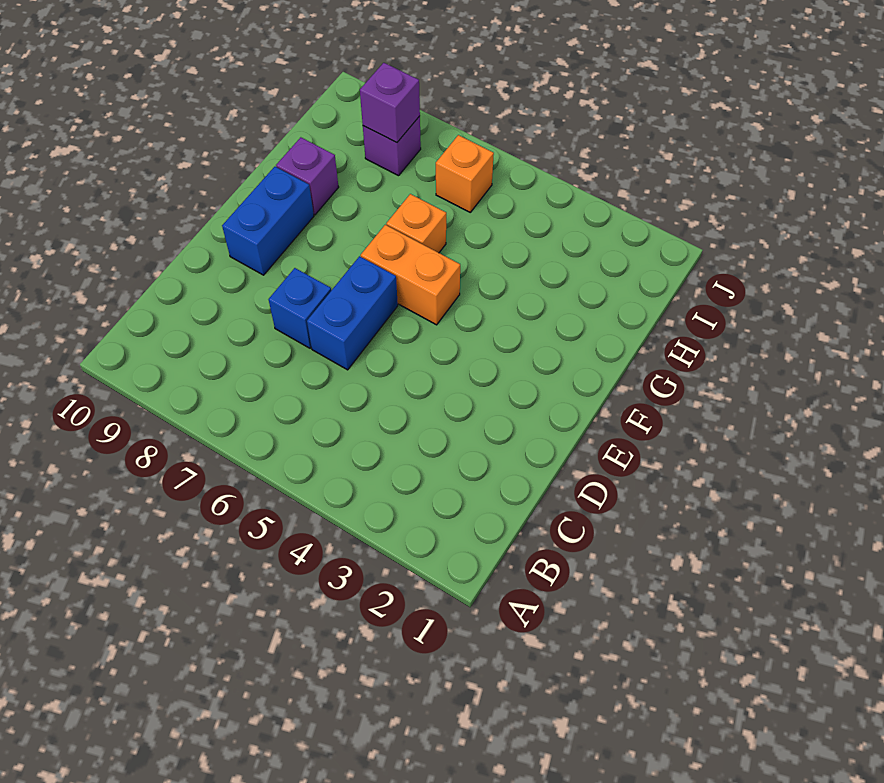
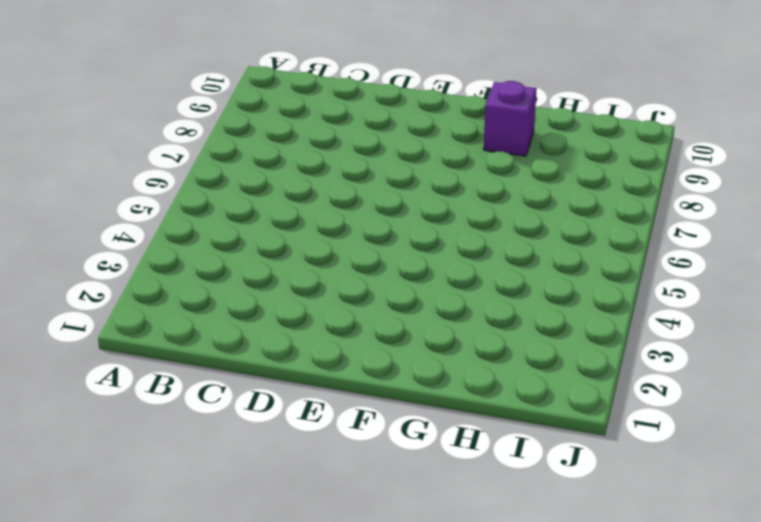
none -> blue 1x2 brick [307,256,398,370]
none -> blue 1x1 brick [269,268,331,348]

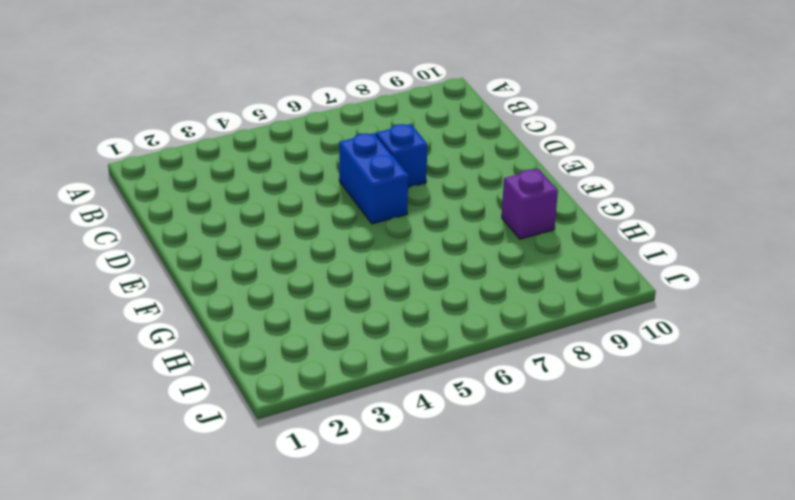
none -> blue 1x2 brick [222,167,314,275]
none -> orange 1x2 brick [361,225,460,325]

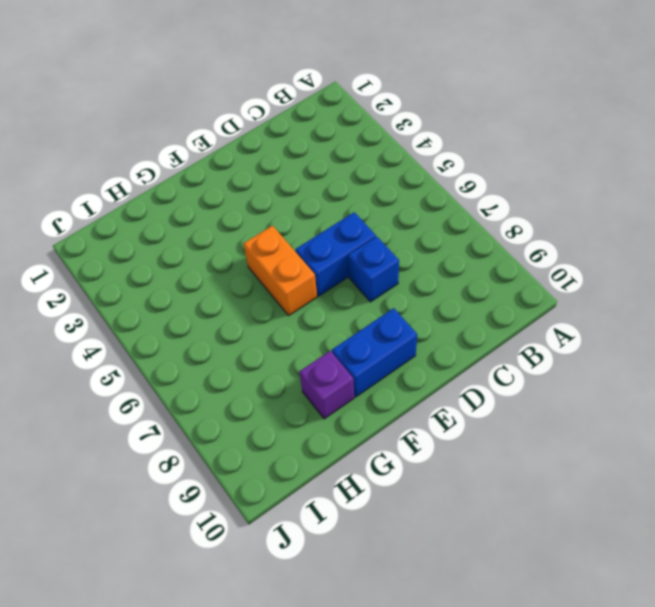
none -> orange 1x1 brick [386,194,446,253]
none -> orange 1x1 brick [436,135,494,212]

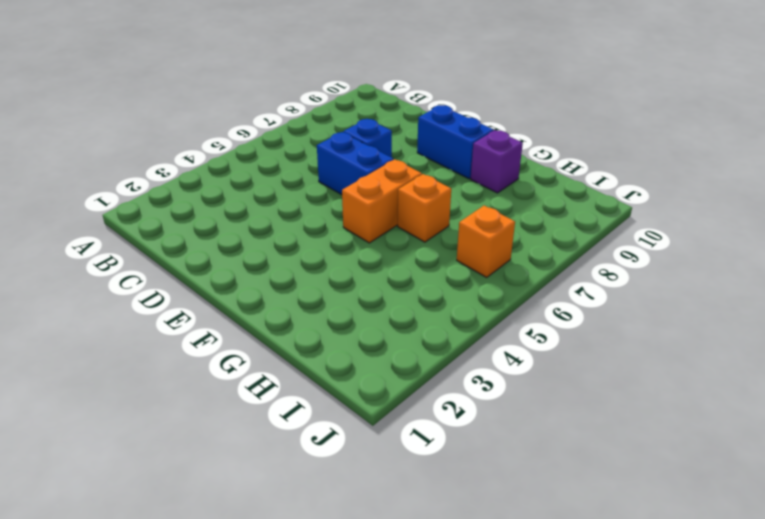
none -> purple 1x1 brick [363,116,421,176]
none -> purple 1x1 brick [360,63,420,143]

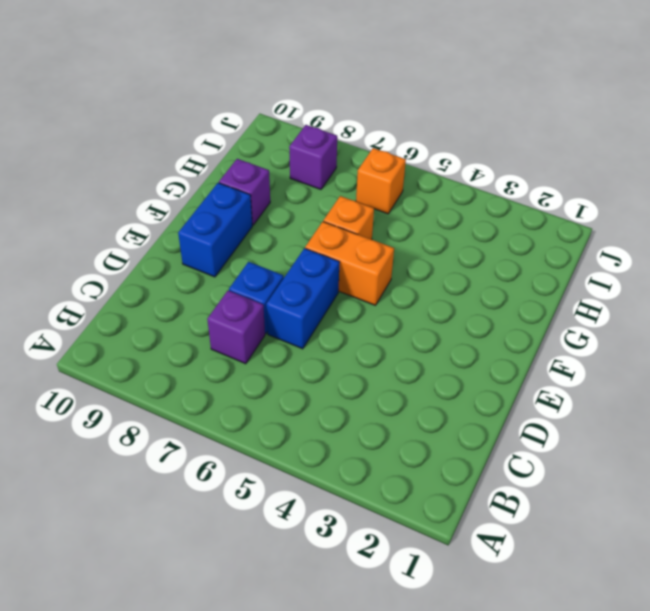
purple 1x1 brick [207,290,265,364] -> purple 1x1 brick moved to [360,63,420,143]

